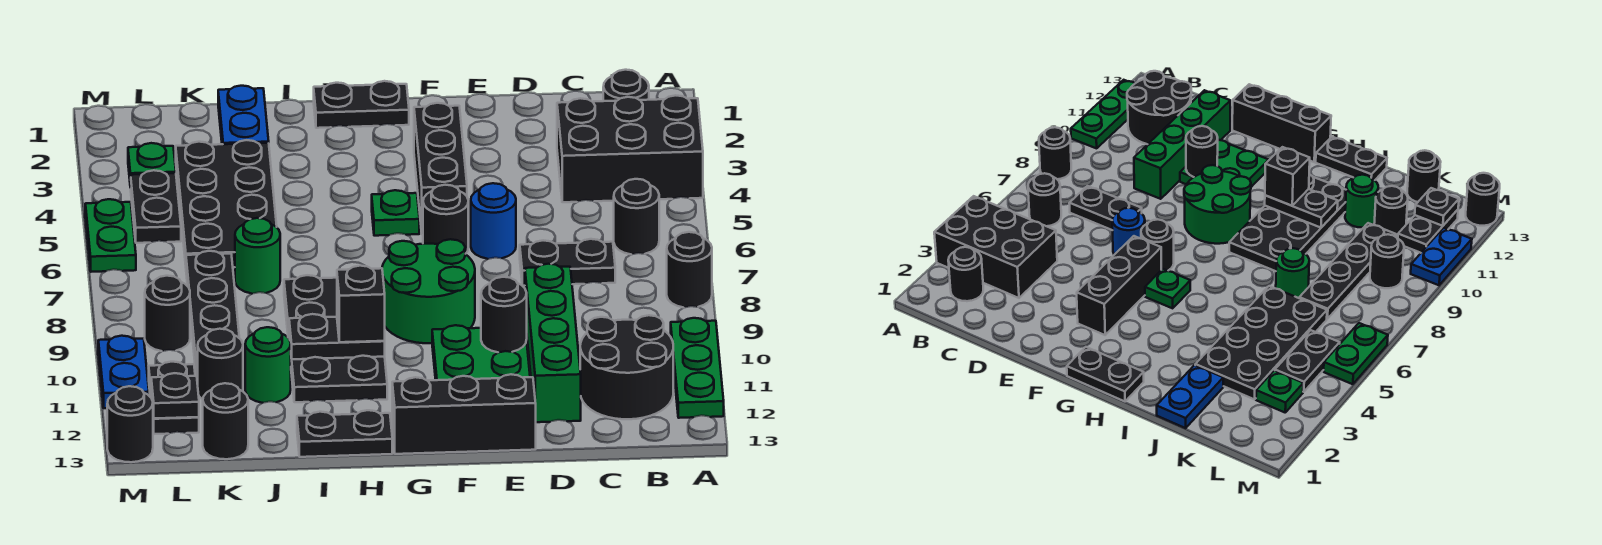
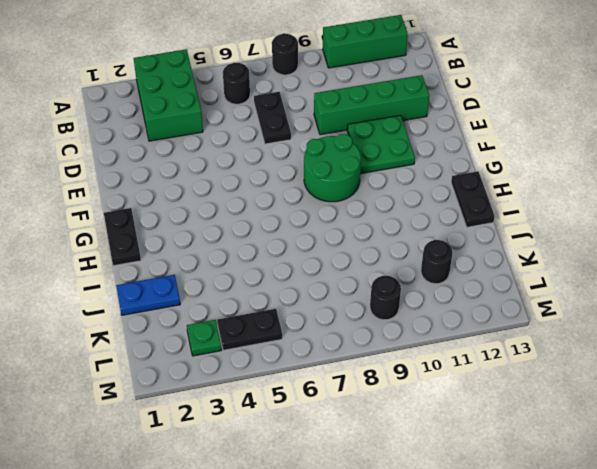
green 2x3 brick [134,49,203,141] -> black 2x3 brick [557,95,703,202]
green 1x3 brick [323,15,408,68] -> green 1x3 plate [671,318,724,418]
none -> black 1x1 round brick [603,70,649,101]
none -> black 2x2 round brick [580,315,673,419]
none -> blue 1x1 round brick [471,183,516,259]
none -> black 1x3 brick [392,374,536,454]

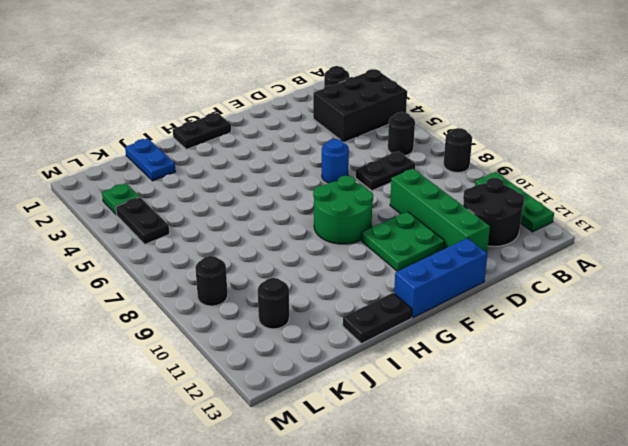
blue 1x3 brick [394,238,487,318] -> black 1x3 brick [392,374,536,454]
none -> black 1x3 brick [414,103,467,234]
none -> black 1x1 round brick [423,185,468,254]
none -> green 1x1 plate [372,190,419,236]
none -> black 2x4 plate [284,275,387,402]

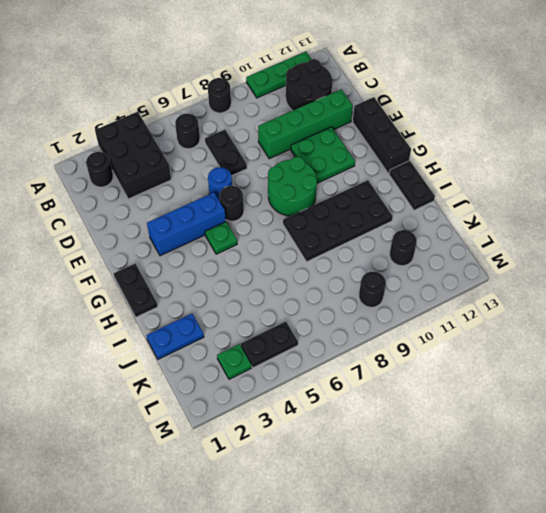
blue 1x3 brick [147,192,226,256] -> black 1x3 brick [414,103,467,234]
none -> black 2x4 plate [176,140,277,267]
none -> green 1x1 round brick [235,218,280,294]
none -> green 1x1 round brick [245,327,291,403]
none -> black 1x4 plate [186,251,239,378]

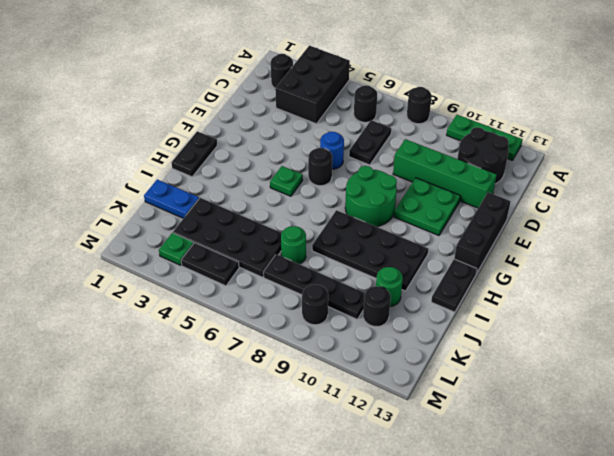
none -> black 1x3 brick [414,103,467,234]
none -> black 1x1 round brick [203,383,248,459]
none -> black 1x2 plate [149,362,199,434]
none -> green 1x2 plate [85,199,136,272]

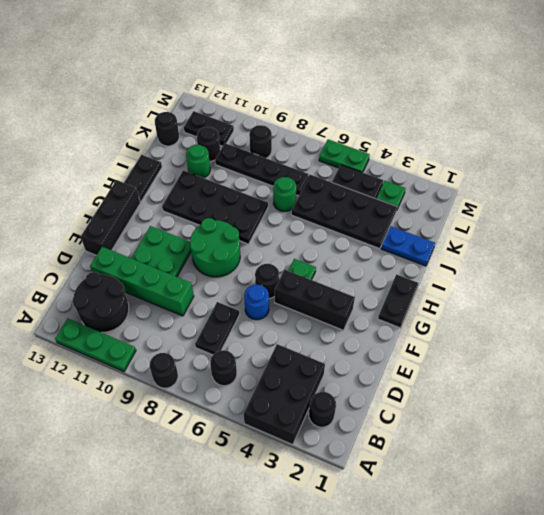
none -> blue 1x2 plate [98,336,149,408]
none -> black 1x1 round brick [107,386,153,462]
none -> black 1x1 round brick [481,277,527,352]
none -> black 1x2 plate [289,314,385,359]

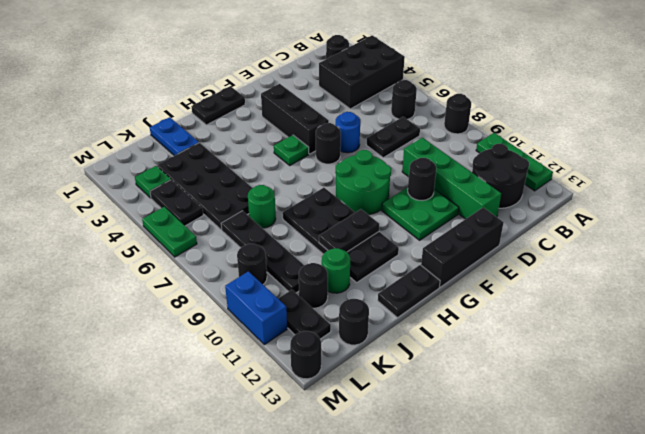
blue 1x2 brick [225,271,287,345] -> blue 1x2 plate [98,336,149,408]
none -> black 1x1 plate [151,373,199,419]
none -> black 1x1 brick [337,266,385,342]

